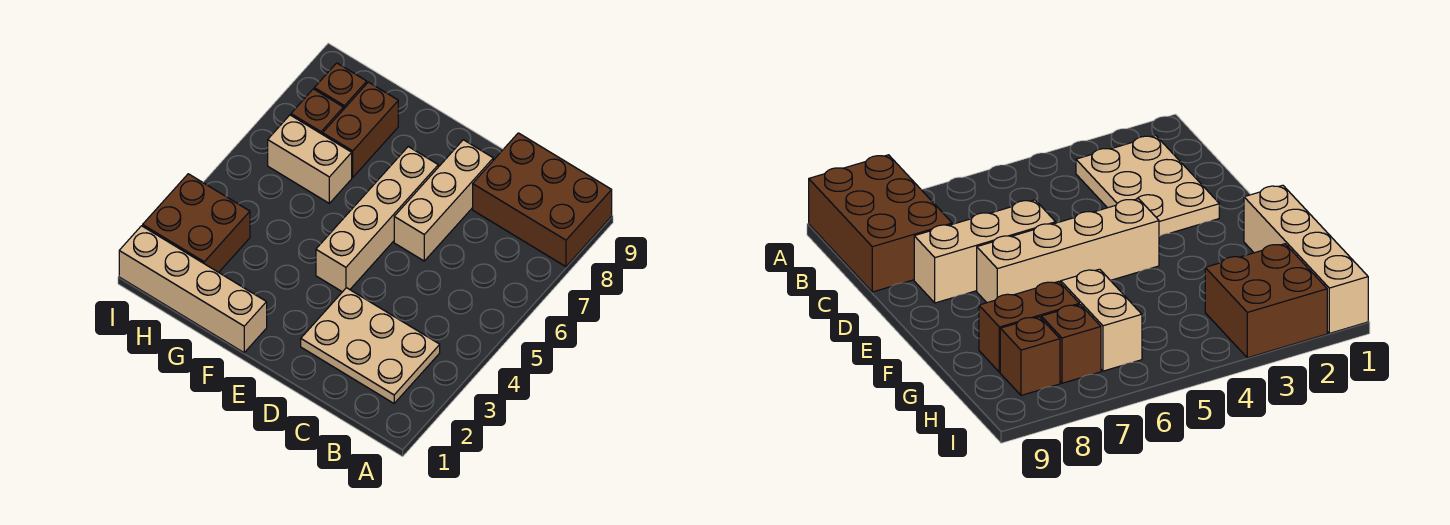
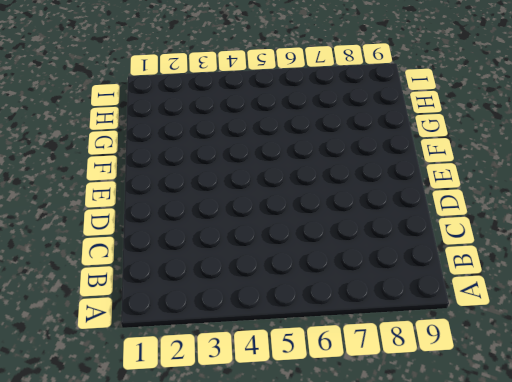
none -> brown 2x3 brick [473,133,612,267]
none -> tan 2x3 plate [301,288,440,403]

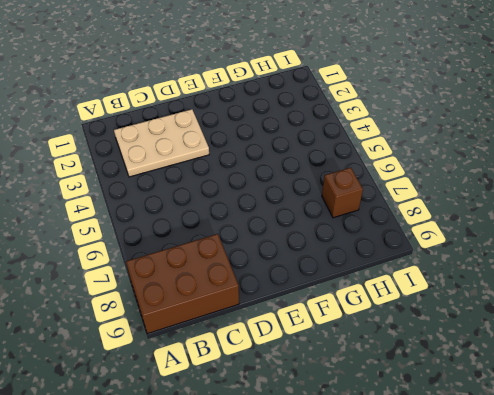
none -> tan 1x3 brick [394,140,493,261]
none -> tan 1x4 brick [316,147,438,292]

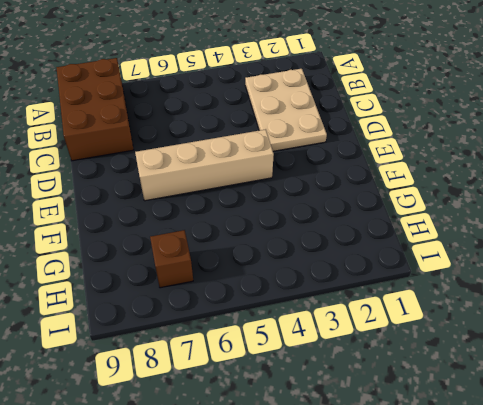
none -> tan 1x3 brick [394,140,493,261]
none -> tan 1x4 brick [119,226,267,353]

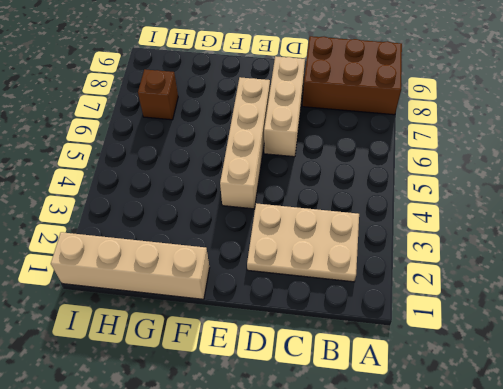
none -> tan 1x2 brick [268,115,352,203]
none -> brown 1x2 brick [323,82,398,177]

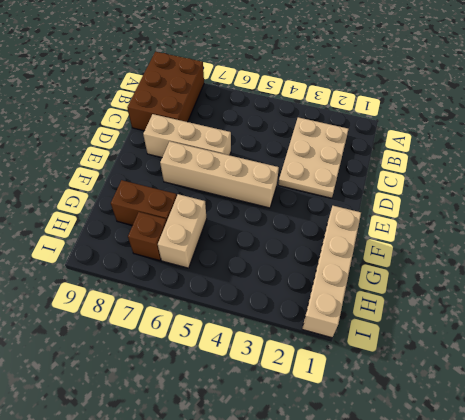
none -> brown 2x2 brick [143,174,250,272]
none -> brown 1x1 brick [314,63,367,110]

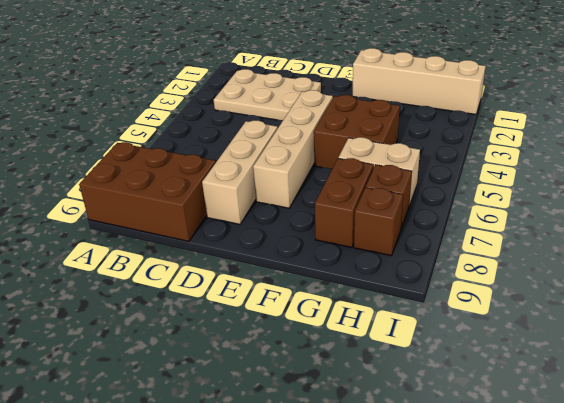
brown 2x2 brick [314,95,400,169] -> brown 2x2 brick moved to [143,174,250,272]

